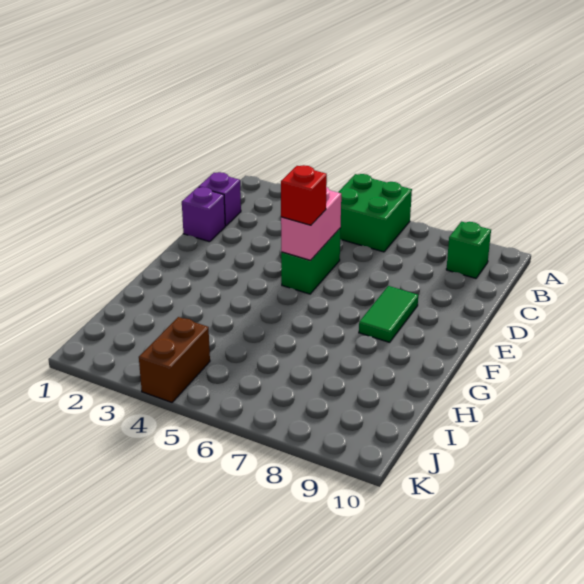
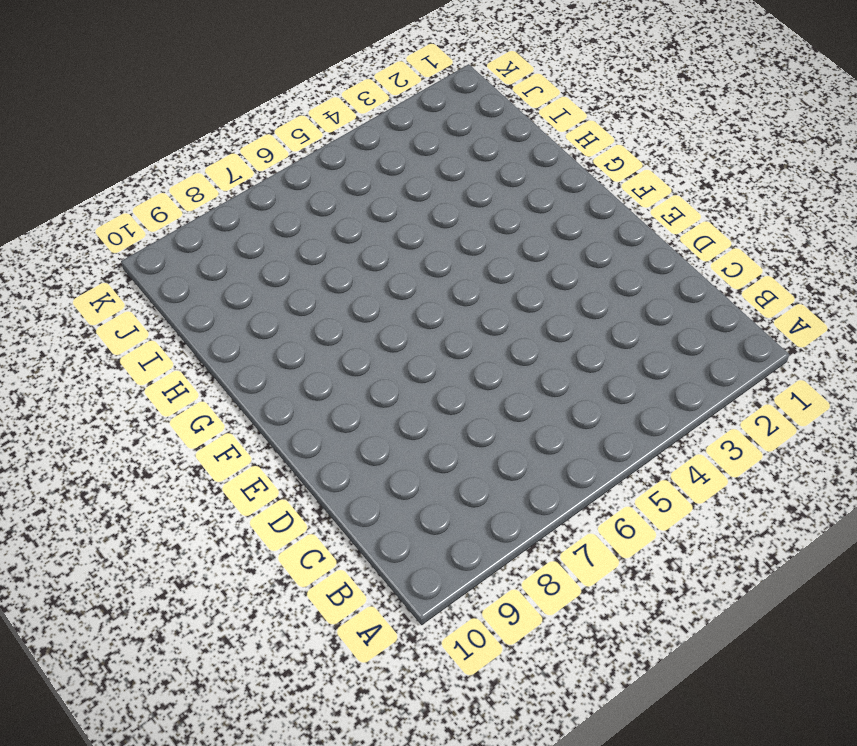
none -> green 2x2 brick [338,174,412,252]
none -> green 1x1 brick [446,222,491,278]

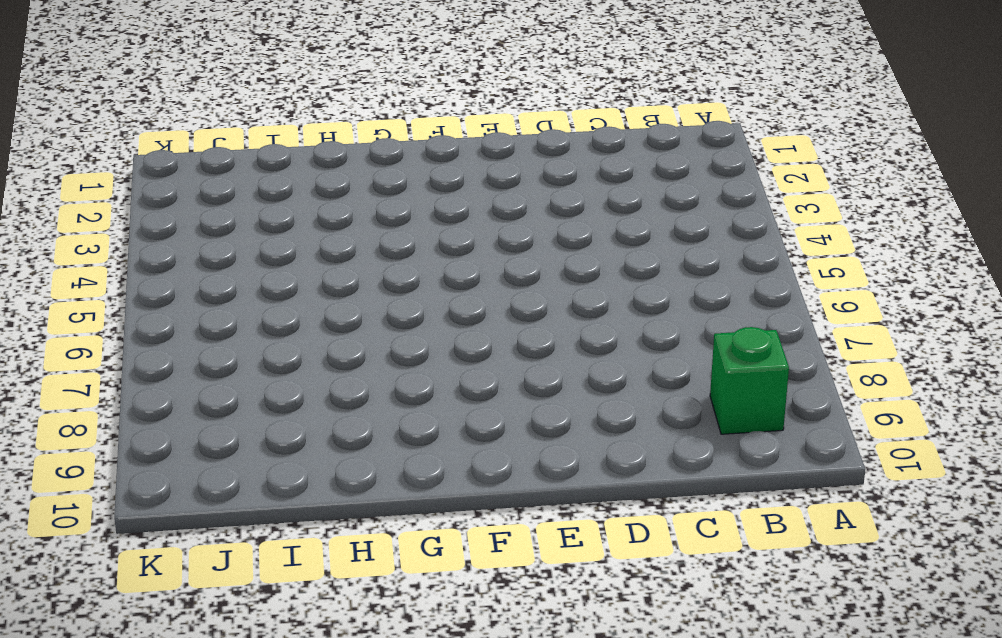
none -> green 2x2 brick [338,174,412,252]
none -> purple 1x1 brick [199,172,241,226]

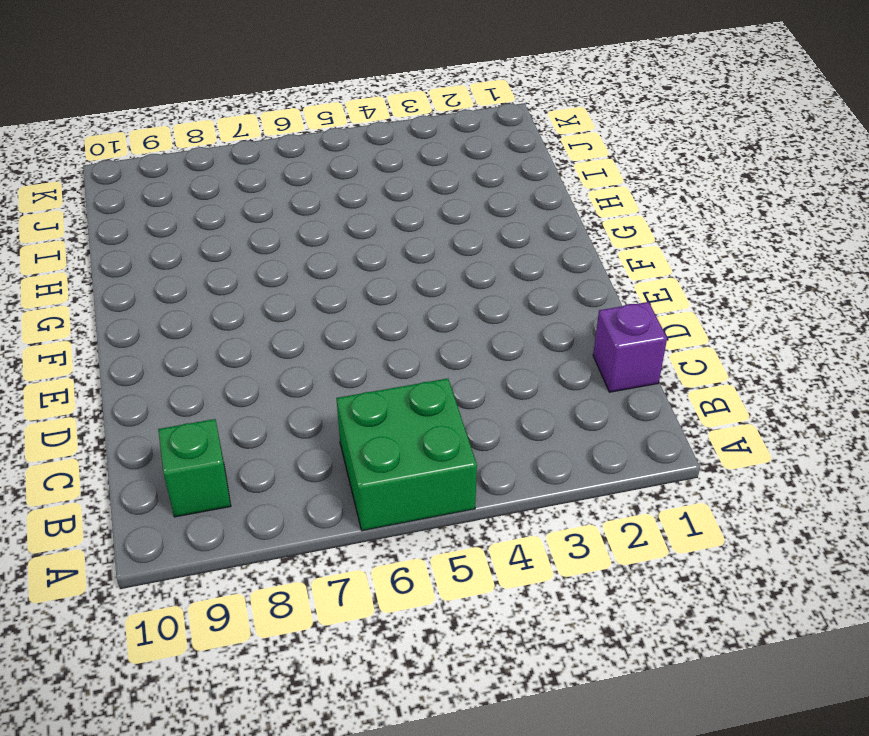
none -> purple 1x1 brick [182,187,225,242]
none -> green 1x2 brick [281,229,340,294]

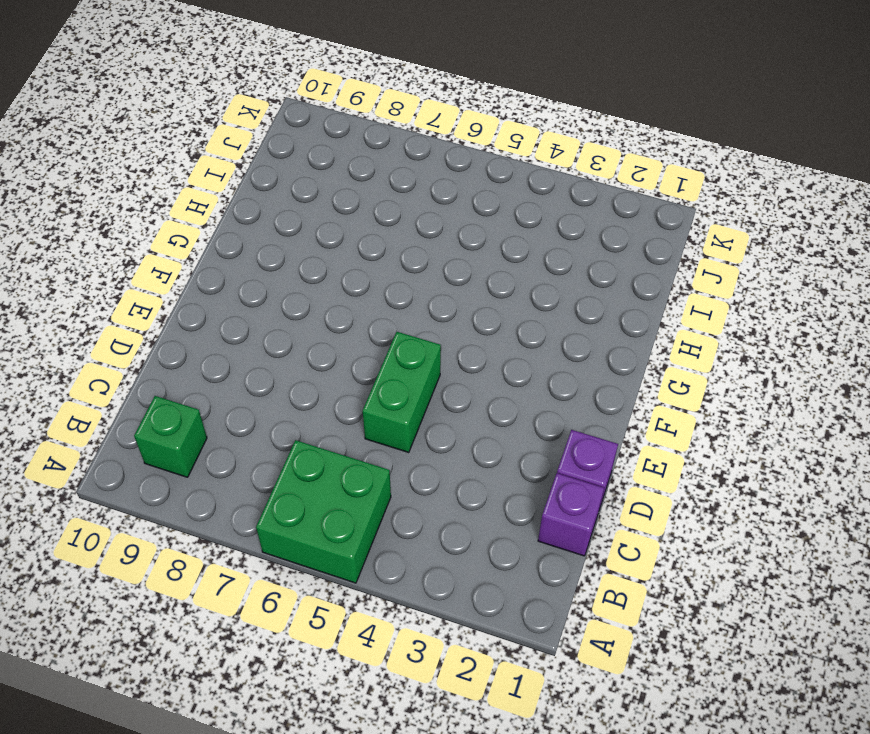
none -> green 1x2 tile [359,286,418,342]
none -> brown 1x2 brick [139,317,210,402]

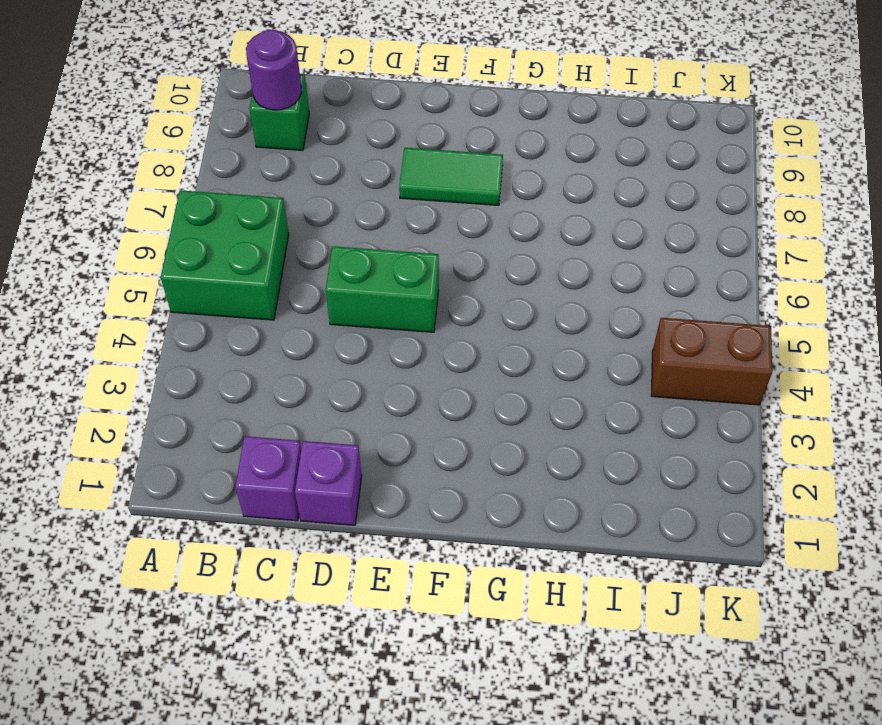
purple 1x1 round brick [246,30,301,110] -> none
none -> pink 1x2 brick [281,187,341,260]
none -> red 1x1 brick [281,165,327,225]

